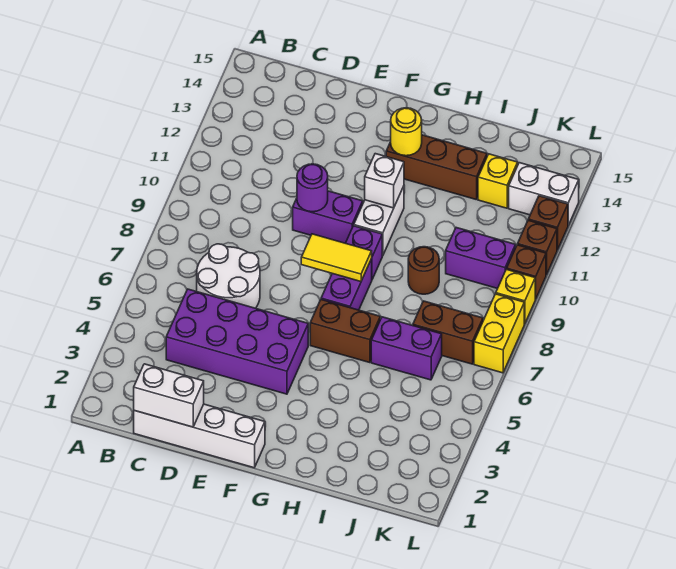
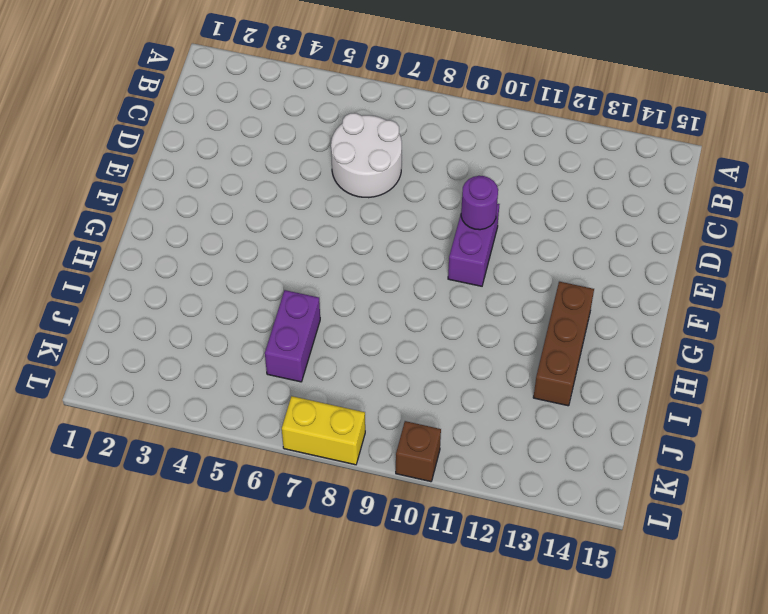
none -> white 1x4 brick [134,404,265,468]
none -> purple 2x4 brick [166,289,308,394]
none -> brown 1x2 brick [310,300,380,363]

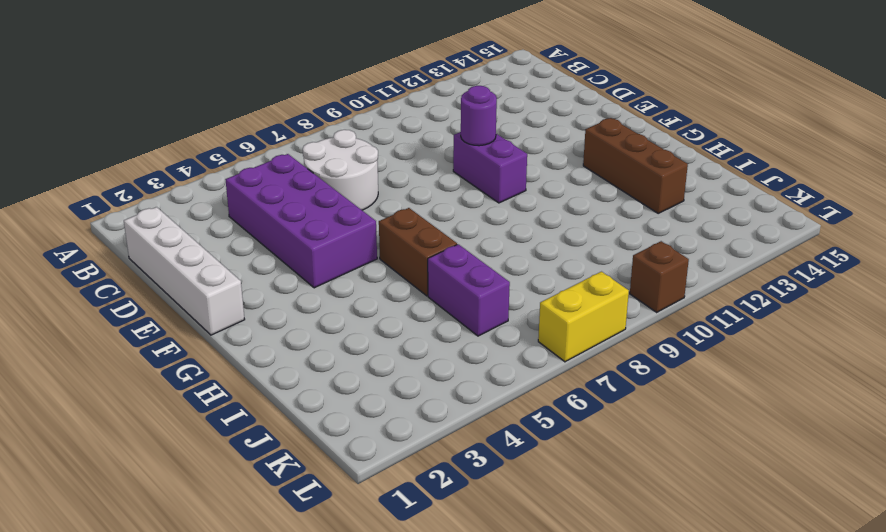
none -> purple 1x2 brick [321,259,372,310]
none -> purple 1x1 brick [346,226,382,279]
none -> white 1x2 brick [354,186,404,256]

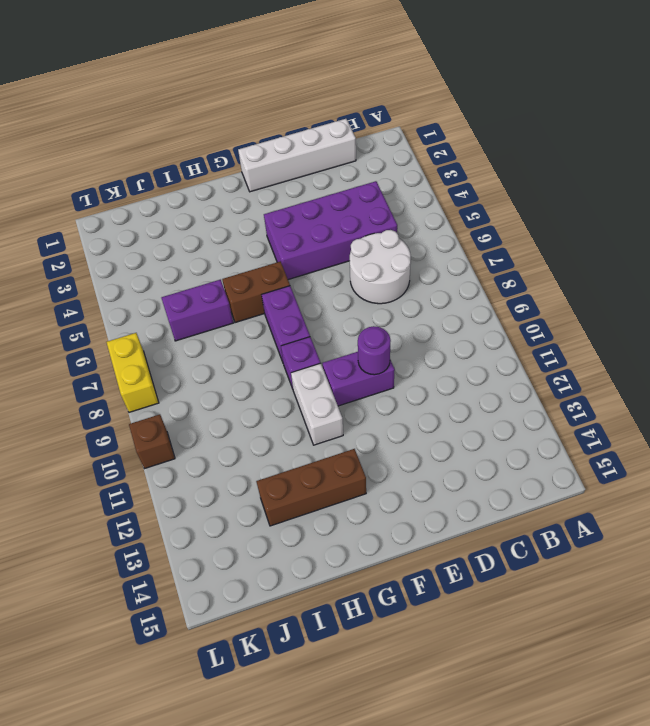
none -> brown 1x1 round brick [408,247,439,294]
none -> brown 1x2 brick [413,301,483,364]
none -> purple 1x2 brick [446,228,516,289]

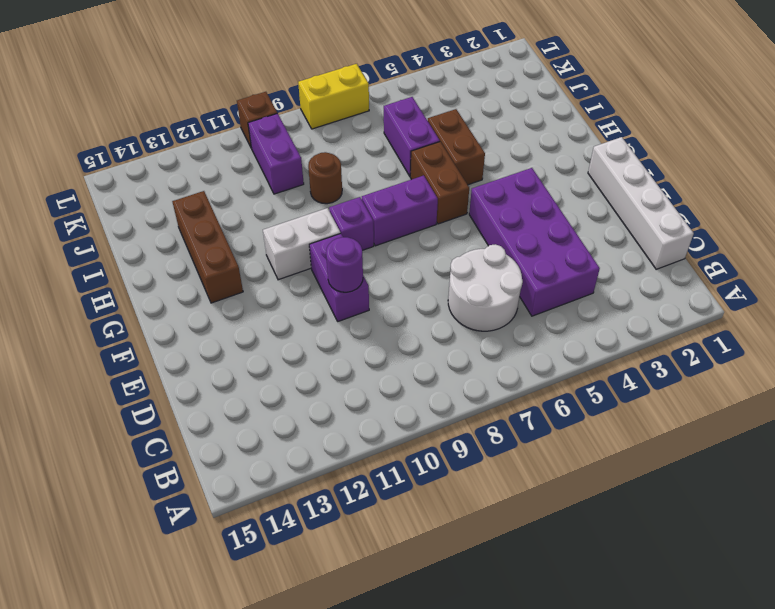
brown 1x2 brick [428,109,485,185] -> brown 1x2 brick moved to [413,301,483,364]
none -> yellow 1x1 brick [478,154,518,208]
none -> white 1x2 brick [509,163,579,225]
none -> yellow 1x1 brick [496,269,535,324]

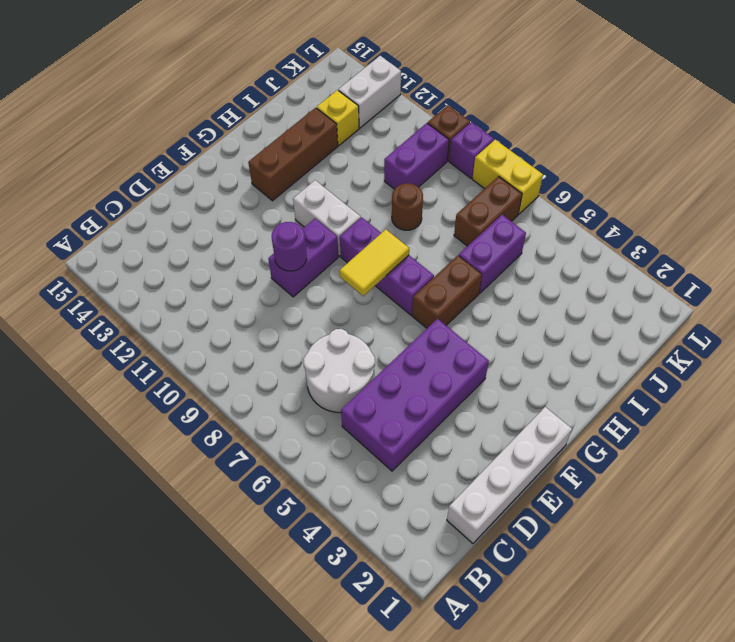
purple 1x1 brick [449,122,494,178] -> yellow 1x1 brick [496,269,535,324]
none -> brown 1x1 brick [518,220,557,275]
none -> brown 1x1 brick [528,196,568,250]
none -> white 1x2 brick [134,364,204,427]

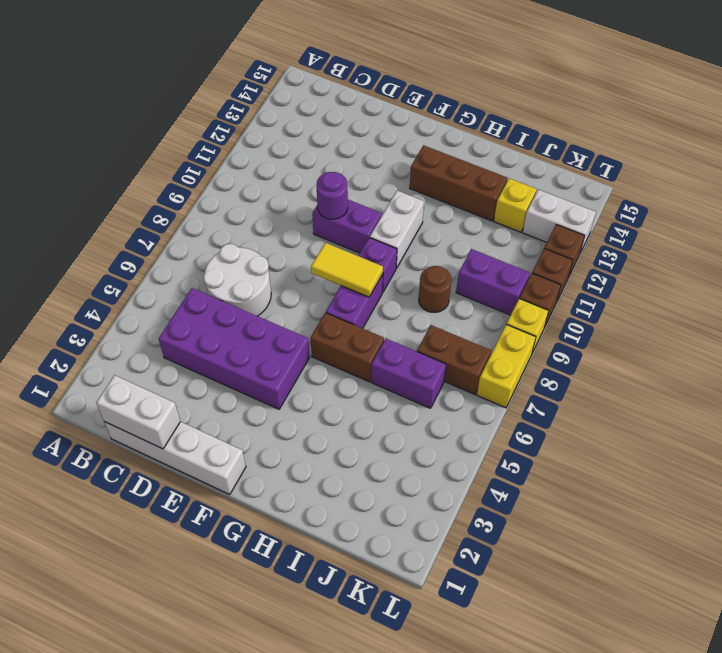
none -> white 1x1 brick [365,154,404,208]
none -> yellow 1x1 round brick [391,108,422,156]

